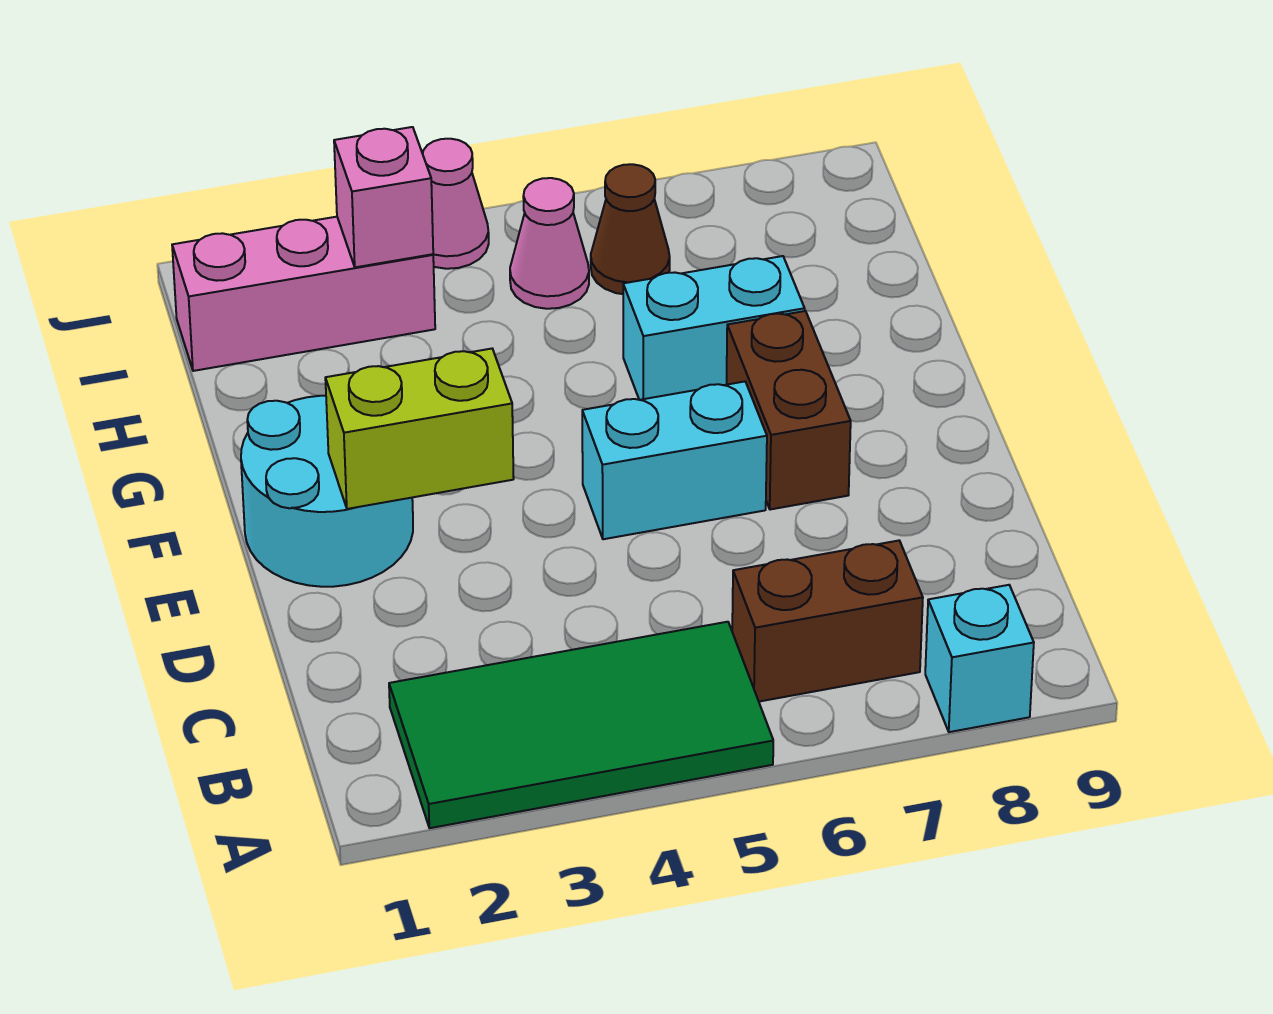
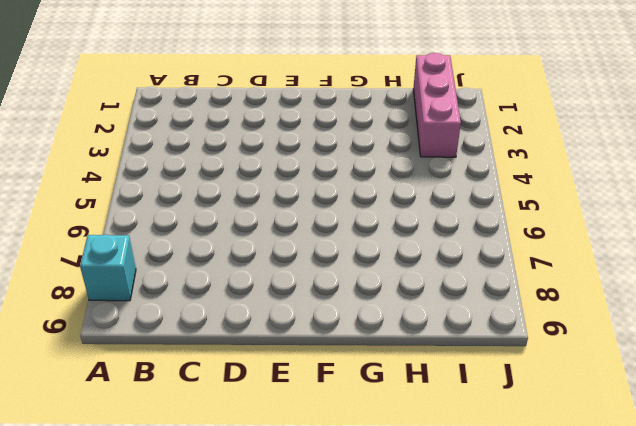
none -> green 2x4 tile [389,622,773,828]
none -> brown 1x2 brick [732,541,923,702]
none -> cyan 2x2 round brick [241,396,413,587]

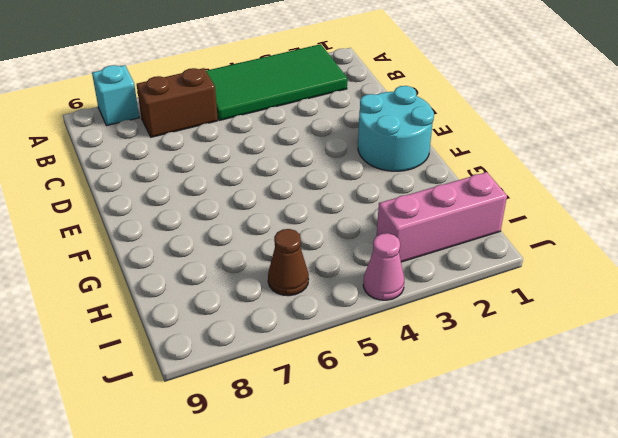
none -> cyan 1x2 brick [582,382,767,539]
none -> brown 1x2 brick [727,311,851,510]
none -> cyan 1x2 brick [623,256,805,400]

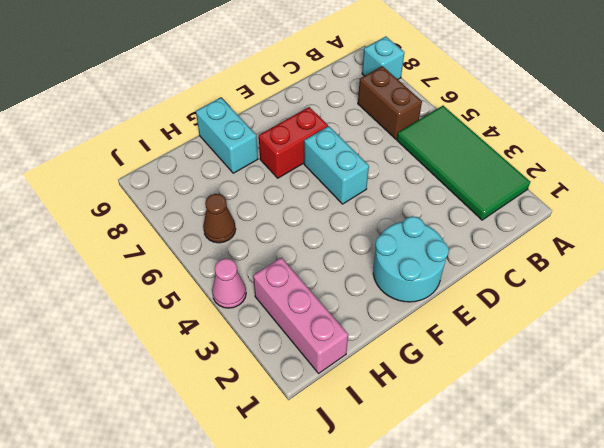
red 1x2 brick [259,107,328,178] -> brown 1x2 brick [727,311,851,510]
cyan 1x2 brick [196,98,258,173] -> cyan 1x2 brick moved to [623,256,805,400]
none -> pink 1x1 cone [510,178,589,309]
none -> lime 1x2 brick [325,349,514,509]
none -> pink 1x1 brick [334,127,433,267]

